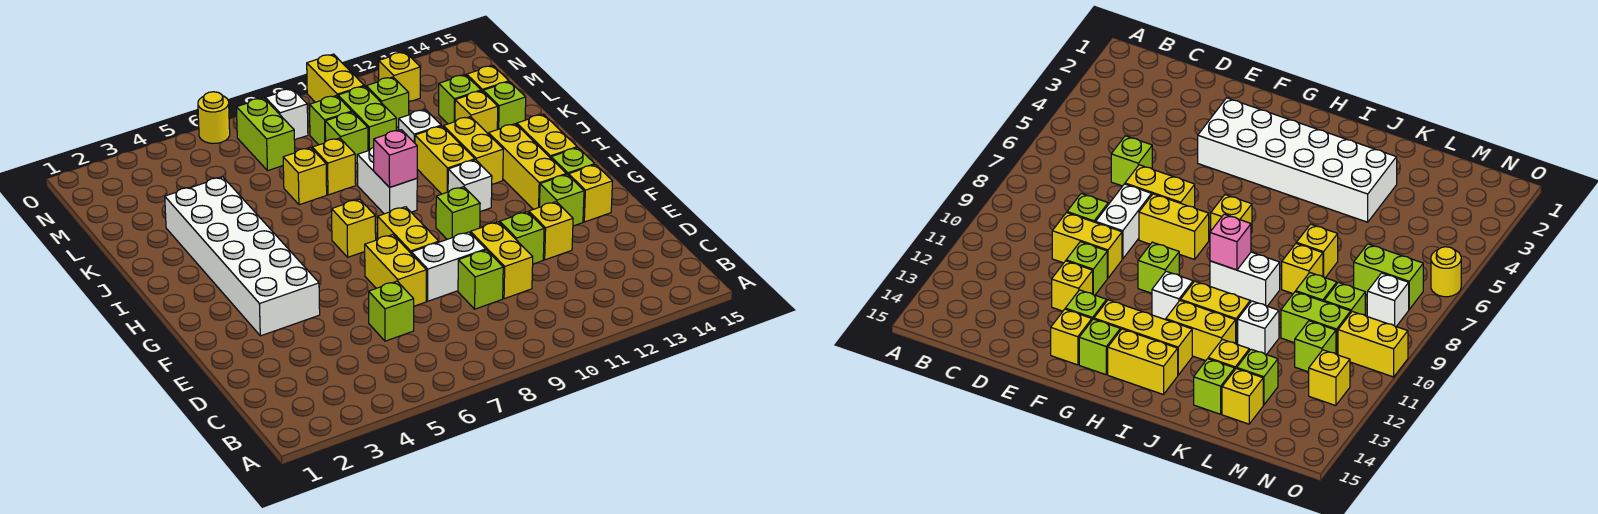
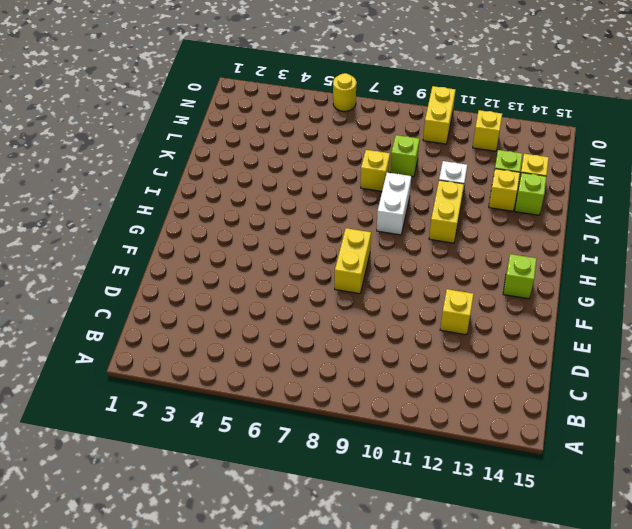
none -> lime 1x1 brick [369,281,414,341]
none -> lime 1x1 brick [458,250,503,309]
none -> yellow 1x2 brick [470,222,533,299]
none -> yellow 1x2 brick [365,235,426,306]

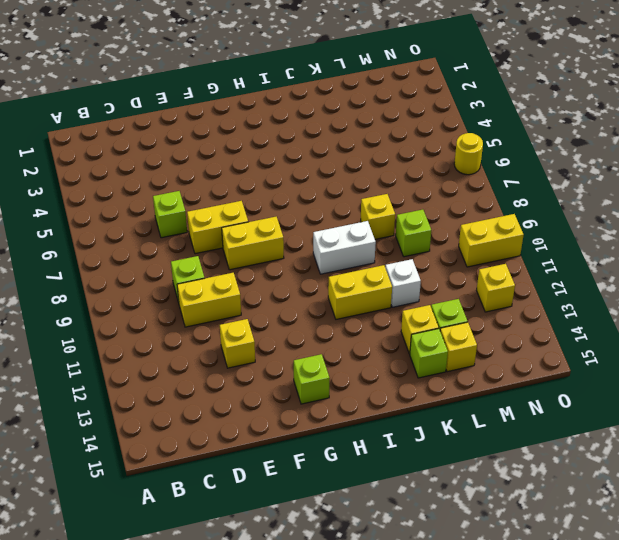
none -> white 1x2 brick [411,232,486,301]
none -> lime 1x1 brick [500,212,544,264]
none -> white 2x6 brick [165,177,320,336]
none -> lime 1x1 brick [539,174,584,226]

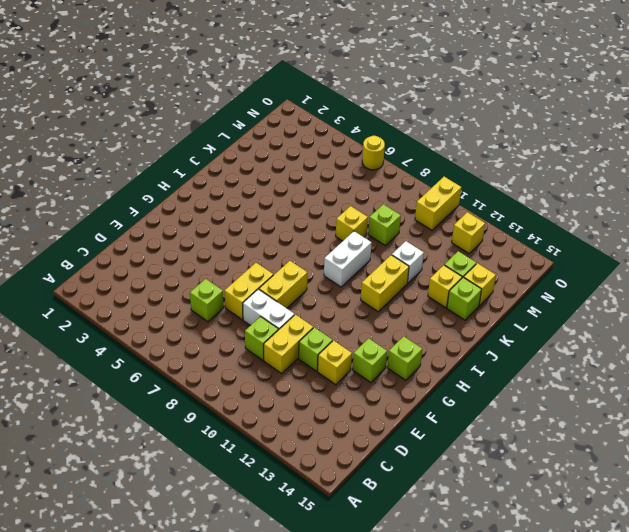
none -> white 2x6 brick [165,177,320,336]
none -> yellow 1x1 brick [569,165,613,222]
none -> lime 1x1 brick [436,187,480,239]
none -> yellow 1x3 brick [489,124,566,209]

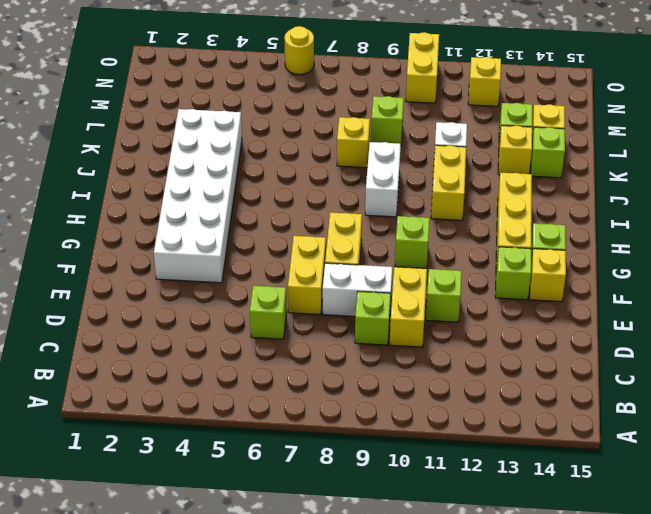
none -> yellow 1x1 brick [529,202,573,260]
none -> yellow 1x1 brick [332,199,376,257]
none -> white 1x1 brick [448,160,492,212]
none -> yellow 1x2 brick [517,114,577,158]

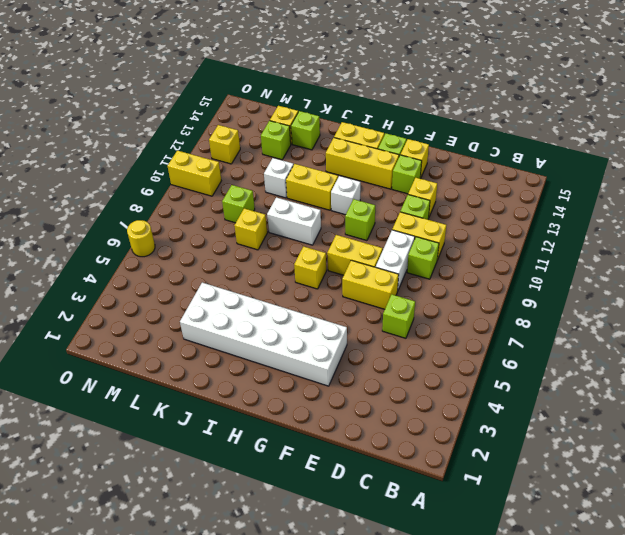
none -> yellow 1x2 brick [443,117,503,184]
none -> yellow 1x1 brick [283,148,327,205]
none -> yellow 1x1 brick [455,91,498,134]
none -> lime 1x2 brick [338,86,396,151]

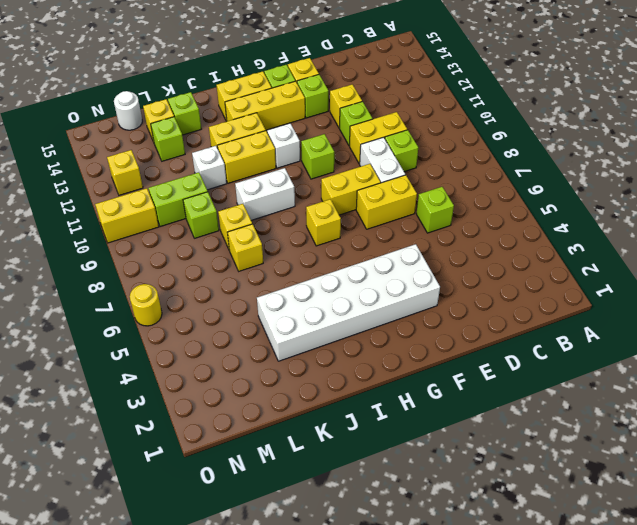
white 1x1 round brick [114,91,142,130] -> none
none -> yellow 1x1 brick [455,91,498,134]
none -> lime 1x2 brick [236,98,295,171]
none -> lime 1x1 brick [309,96,352,145]
none -> lime 1x1 brick [366,77,409,128]

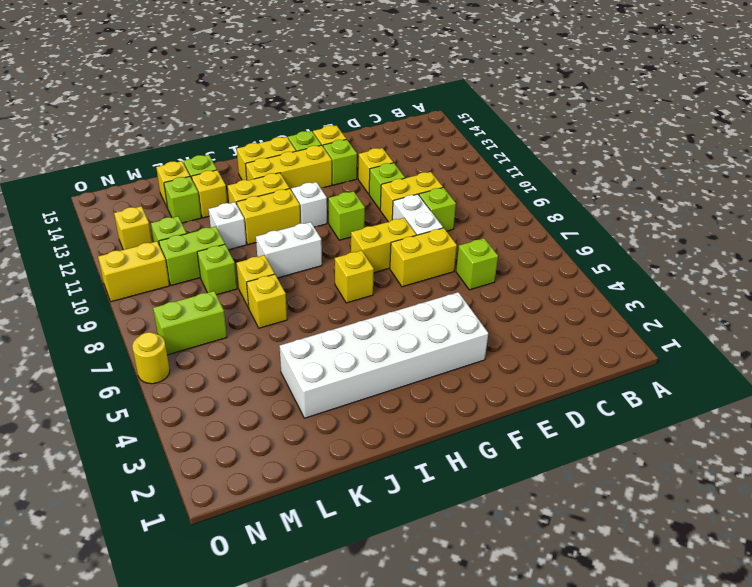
none -> lime 1x1 brick [309,96,352,145]
none -> white 1x1 brick [265,89,308,140]
none -> pink 1x1 brick [374,130,417,187]

